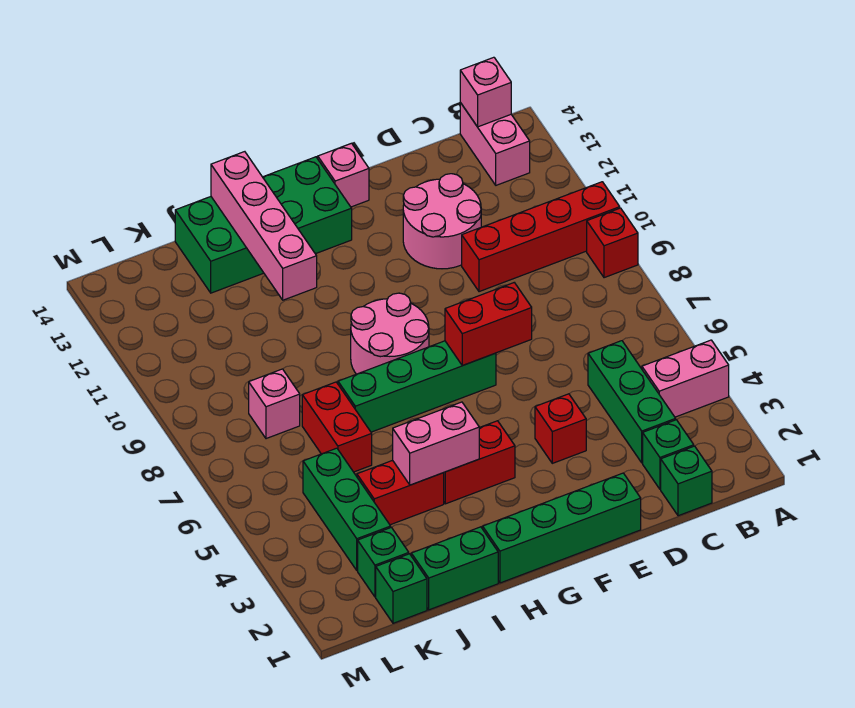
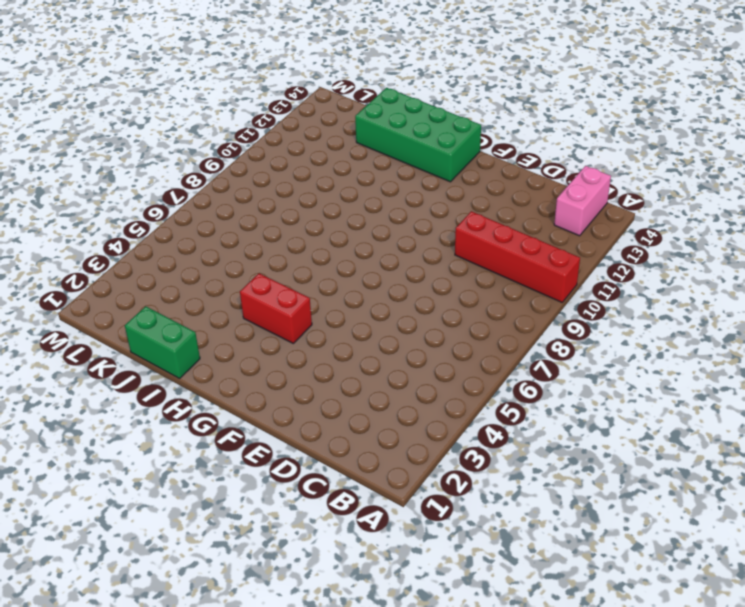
none -> pink 1x2 brick [642,340,729,417]
none -> red 1x1 brick [587,208,638,278]
none -> green 1x1 brick [661,446,712,516]

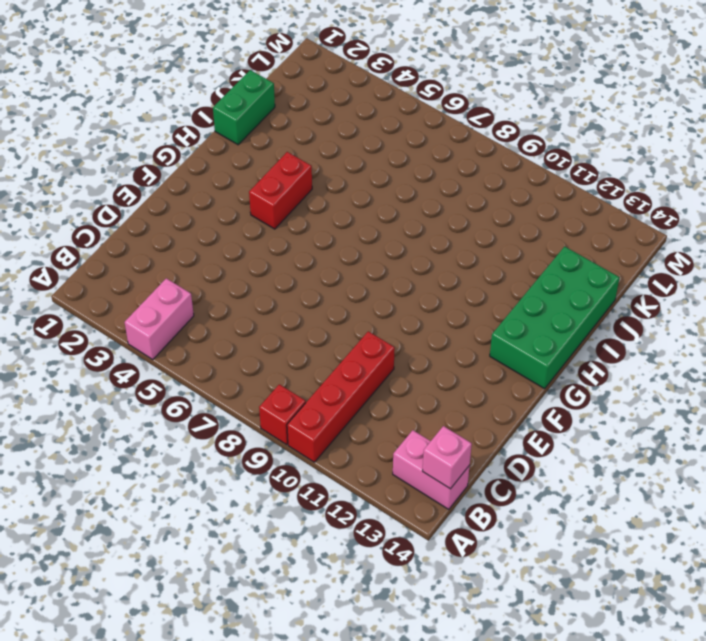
none -> green 1x1 brick [661,446,712,516]
none -> green 1x1 brick [643,420,694,489]
none -> green 1x3 brick [588,341,676,463]

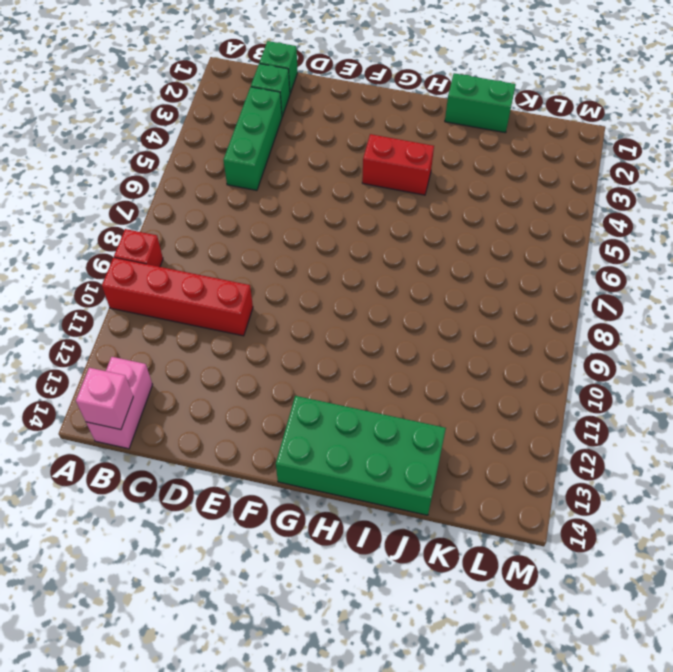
none -> pink 1x2 brick [642,340,729,417]
none -> pink 2x2 round brick [403,174,481,269]
none -> green 1x4 brick [483,473,641,583]

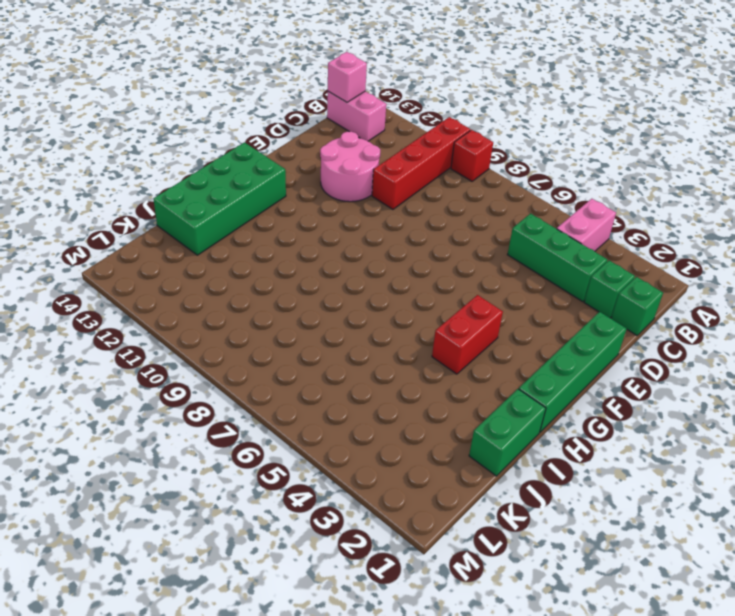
none -> red 1x1 brick [535,394,586,463]
none -> green 1x4 brick [338,341,496,432]
none -> pink 1x1 brick [318,143,369,207]

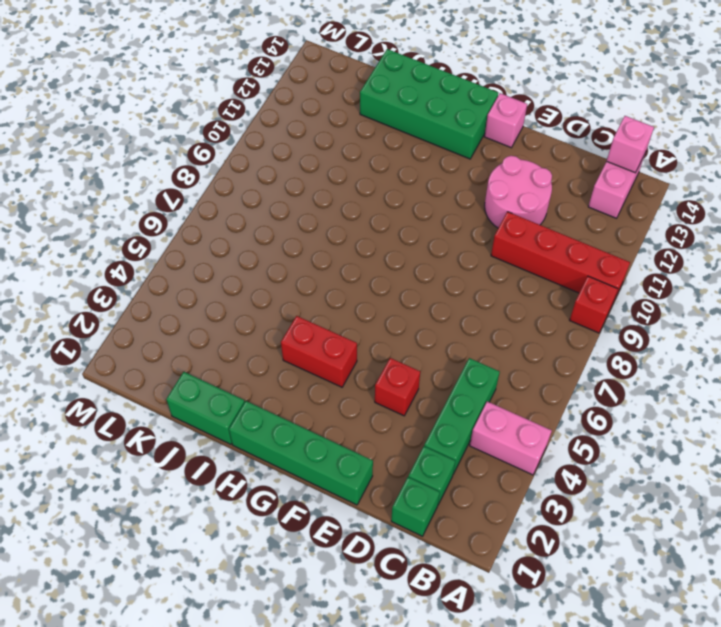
none -> green 1x4 brick [338,341,496,432]
none -> pink 2x2 round brick [351,293,429,374]
none -> red 1x2 brick [357,460,444,525]

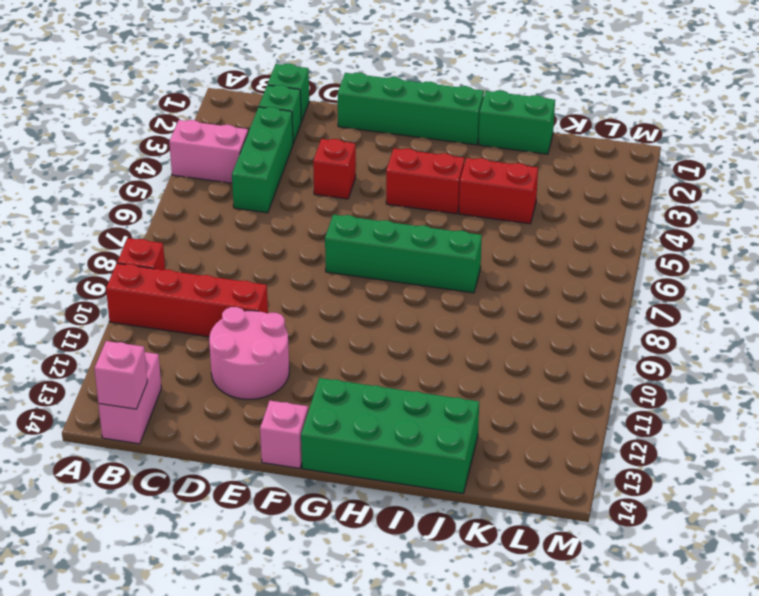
none -> pink 2x2 round brick [351,293,429,374]
none -> red 1x2 brick [302,382,372,472]
none -> green 1x1 brick [376,554,427,623]

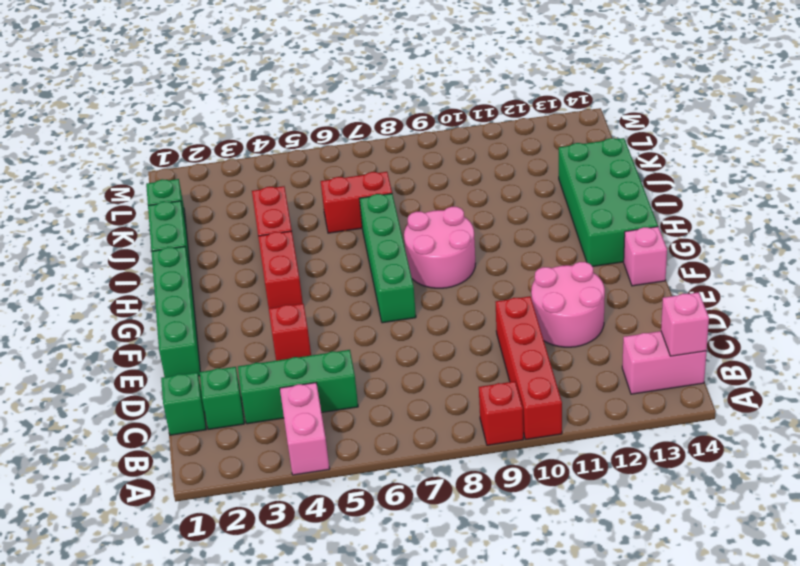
none -> green 1x1 brick [358,527,409,597]
none -> green 1x3 brick [303,448,391,570]
none -> pink 1x1 brick [249,369,300,439]

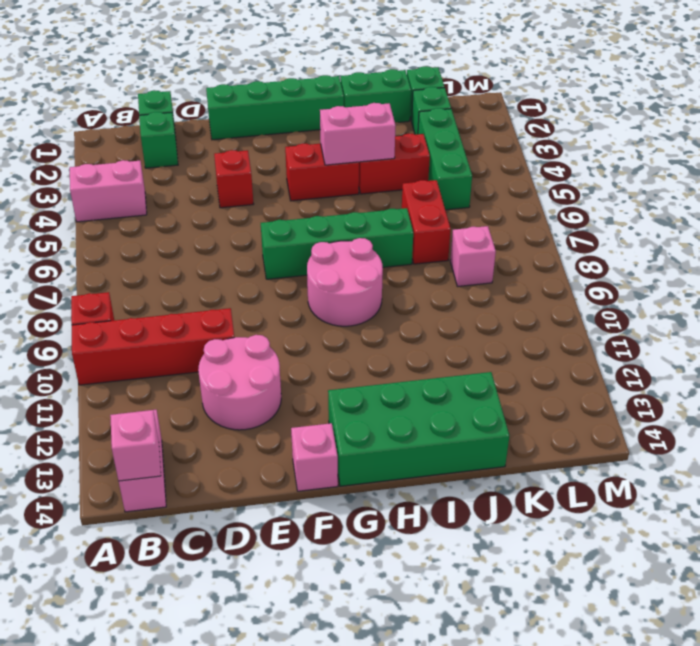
none -> green 1x3 brick [588,341,676,463]
none -> red 1x2 brick [445,283,532,366]
none -> pink 1x4 brick [211,152,317,300]

